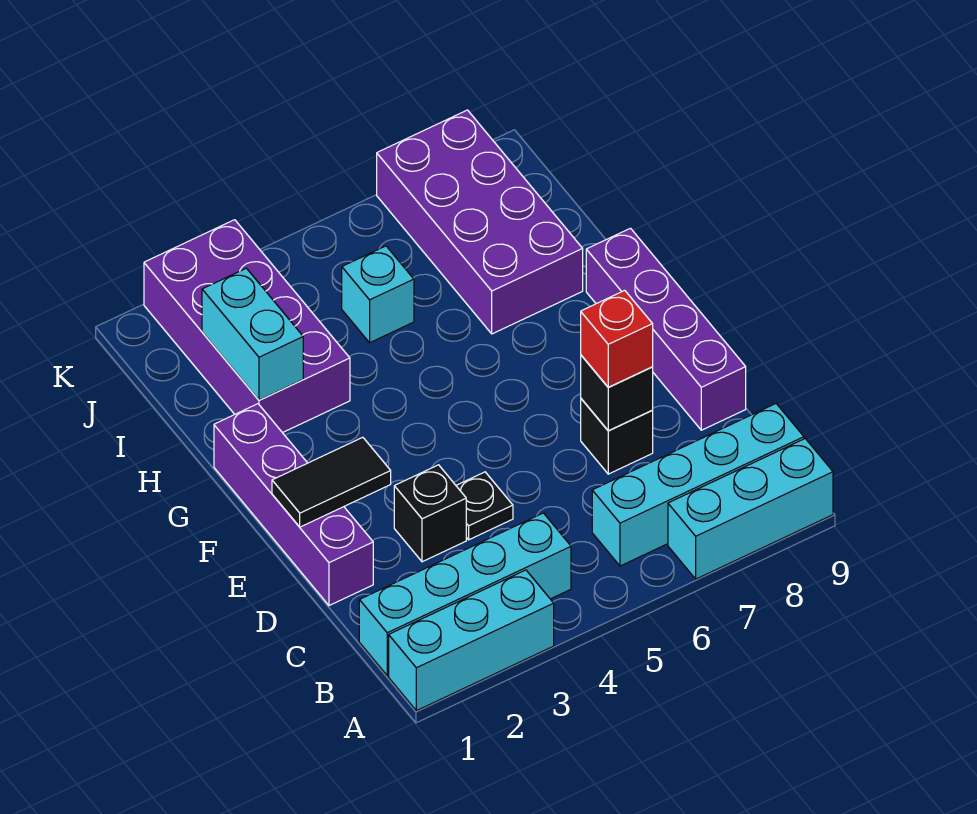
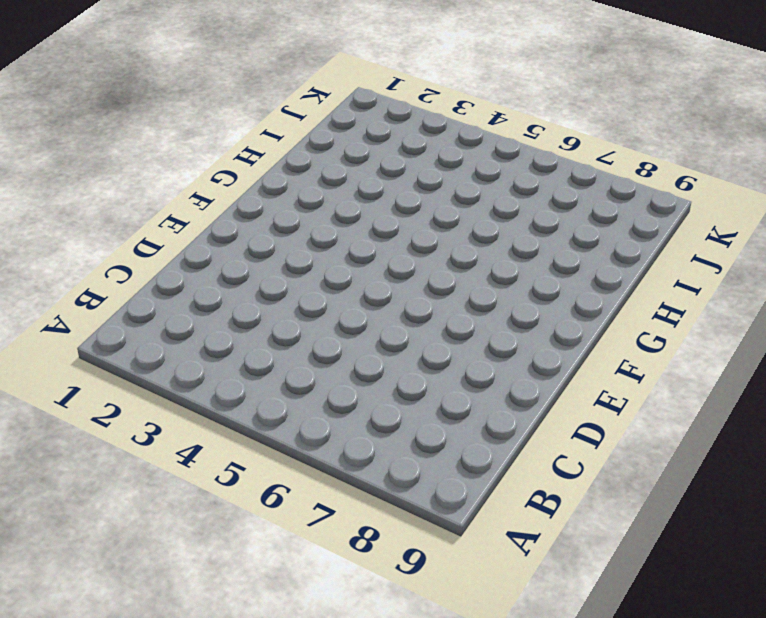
none -> cyan 1x3 brick [389,570,554,711]
none -> cyan 1x3 brick [668,439,833,579]
none -> cyan 1x4 brick [359,513,571,676]

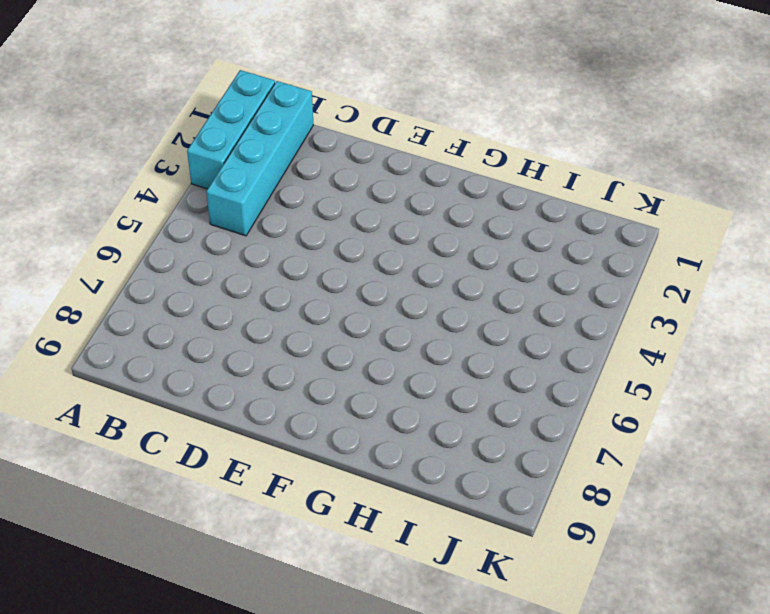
none -> cyan 1x3 brick [668,439,833,579]
none -> cyan 1x4 brick [592,404,804,566]
none -> purple 1x4 brick [214,404,373,606]

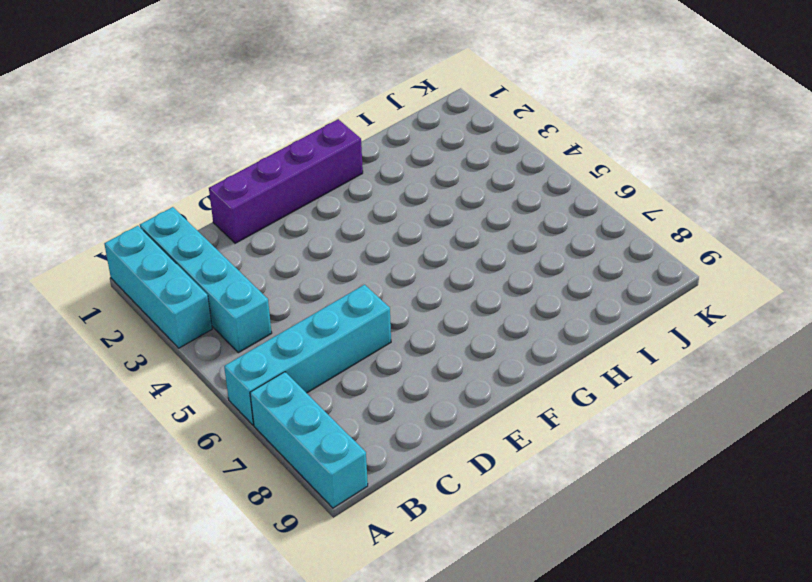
cyan 1x4 brick [224,285,391,425] -> cyan 1x4 brick turned to [592,404,804,566]
none -> black 1x1 brick [394,465,466,562]
none -> black 1x1 plate [456,472,513,540]
none -> black 1x1 brick [581,399,653,474]

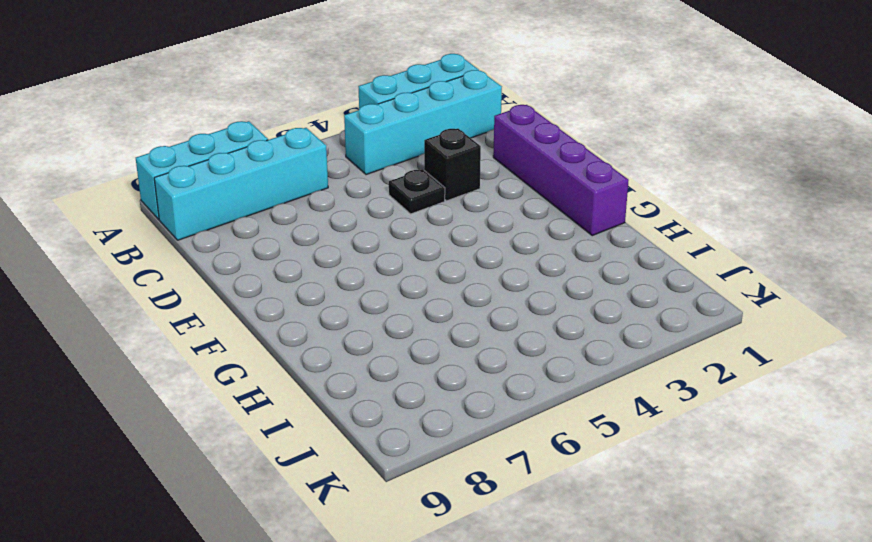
none -> black 1x1 brick [581,399,653,474]
none -> purple 1x4 brick [586,228,746,430]
none -> purple 2x4 brick [144,220,350,433]

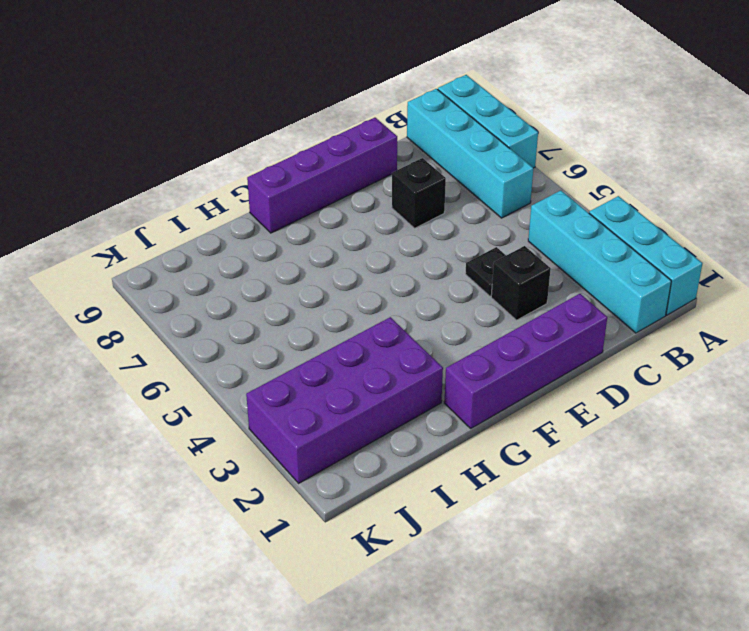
none -> purple 2x4 brick [377,110,583,334]
none -> cyan 1x1 brick [342,246,414,343]
none -> black 1x1 brick [581,355,653,431]

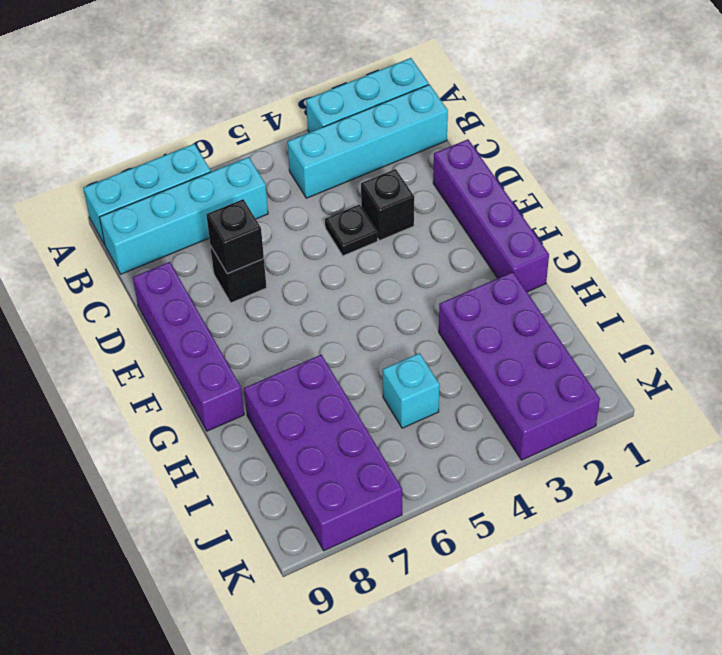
none -> black 1x2 tile [272,437,391,527]
none -> cyan 1x2 brick [202,268,303,400]
none -> red 1x1 brick [581,290,653,387]

